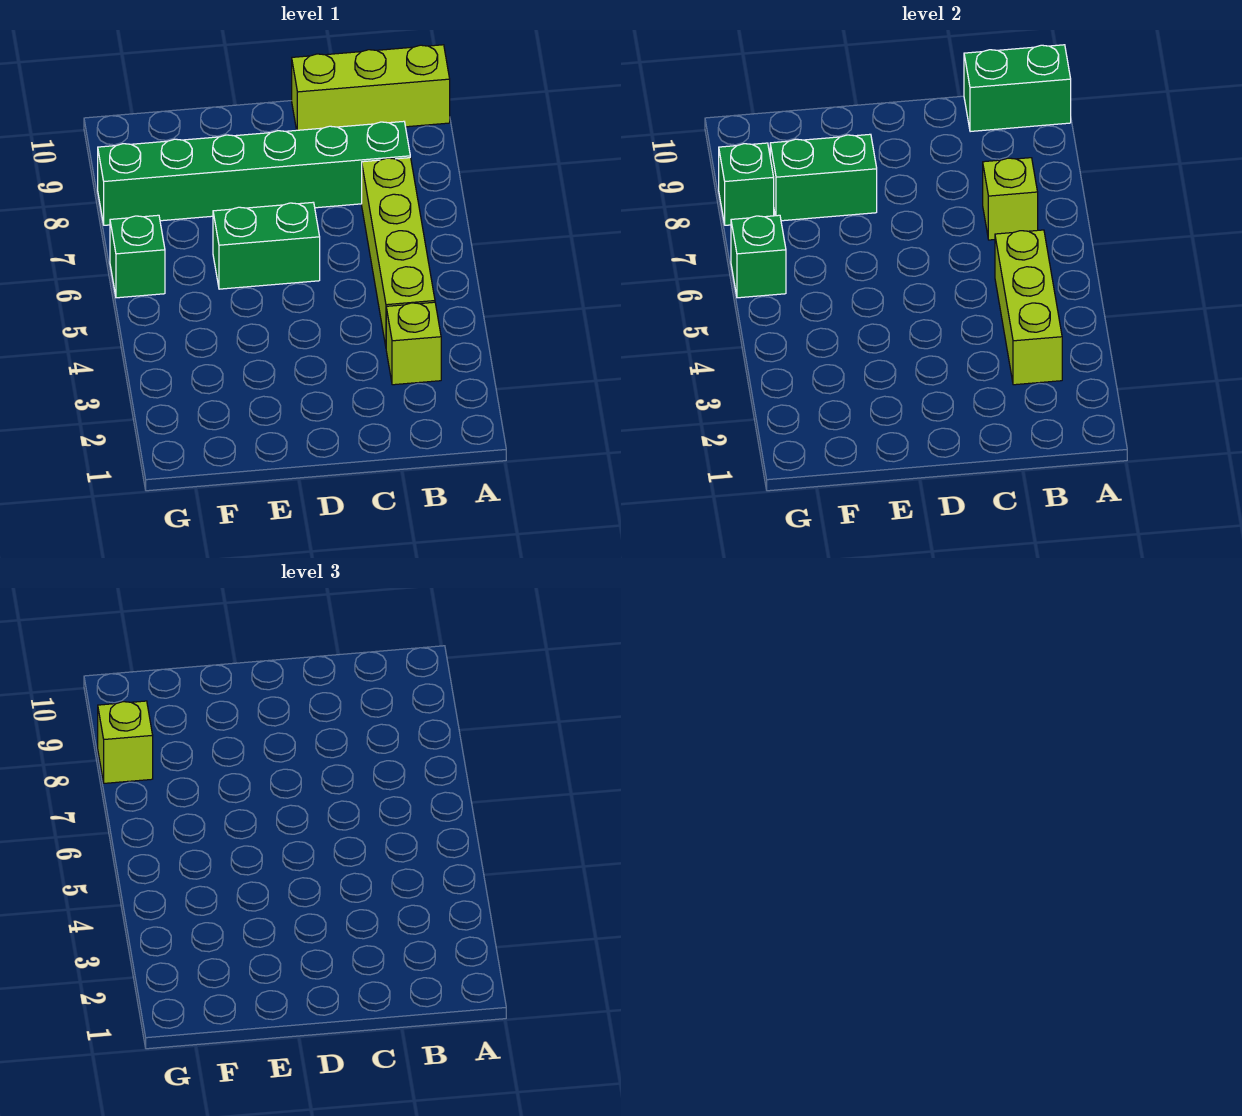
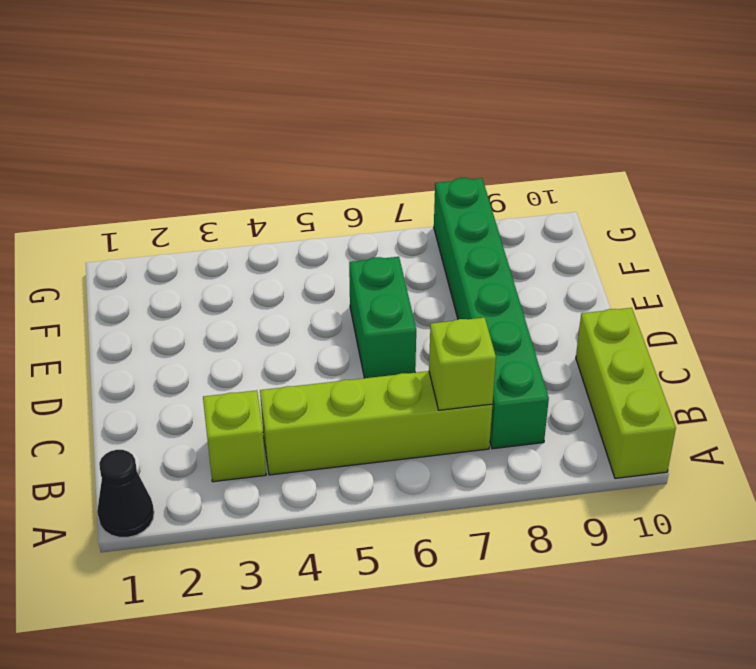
black 1x1 cone [97,450,154,537] -> none
none -> green 1x1 brick [110,215,165,298]
none -> green 1x2 brick [964,45,1071,132]
none -> lime 1x3 brick [995,230,1062,385]

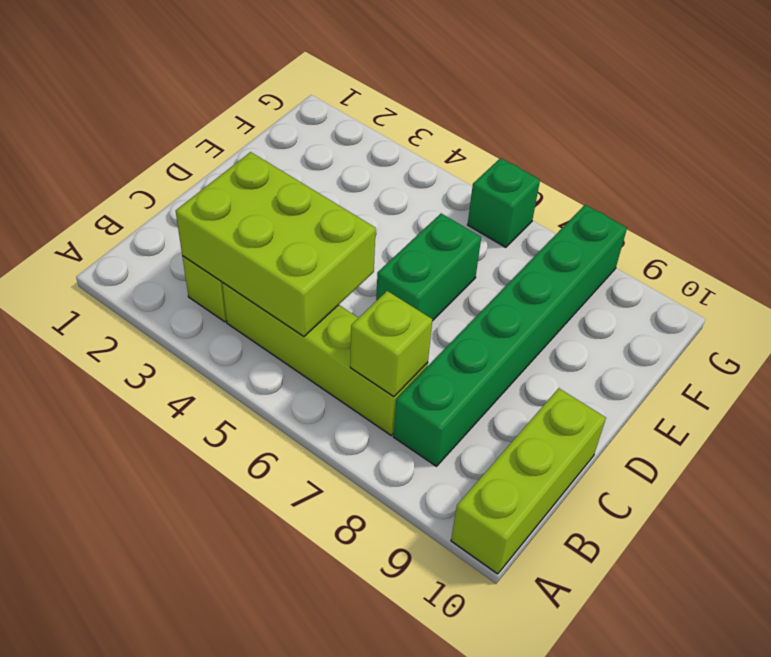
lime 2x3 brick [176,152,376,336] -> lime 1x3 brick [995,230,1062,385]
none -> green 1x2 brick [964,45,1071,132]
none -> green 1x2 brick [770,134,877,221]
none -> green 1x1 brick [731,215,786,298]

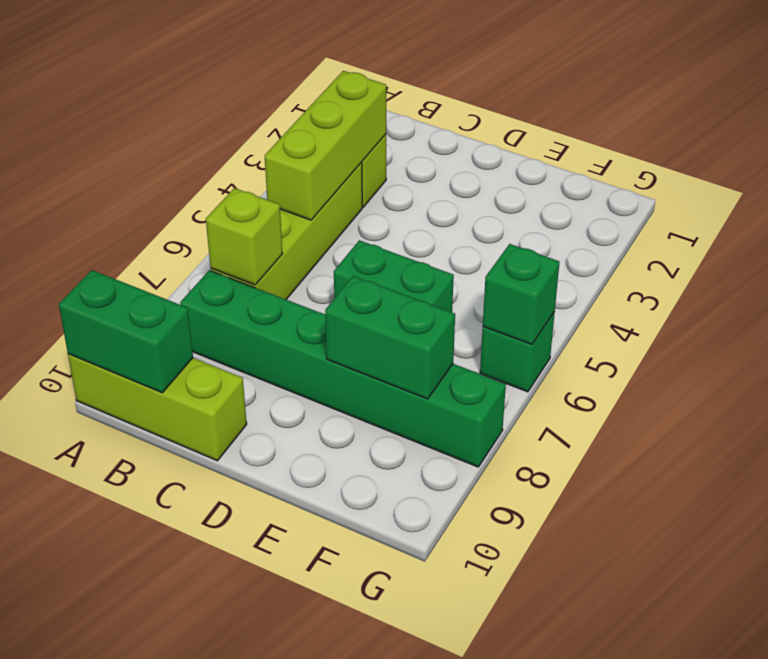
none -> green 1x1 brick [719,143,774,225]
none -> lime 1x1 brick [98,701,153,783]

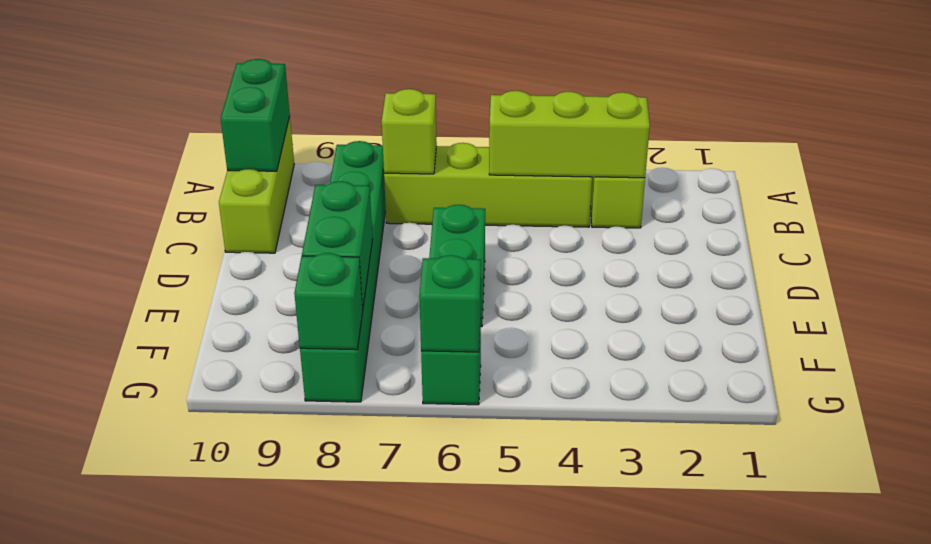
none -> lime 1x1 brick [98,701,153,783]

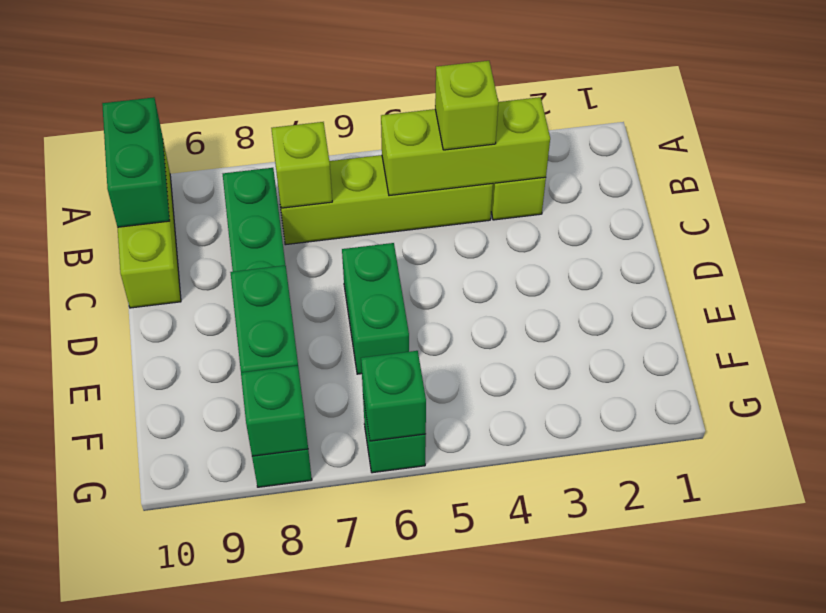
lime 1x1 brick [435,61,498,150] -> lime 1x1 brick moved to [98,701,153,783]

